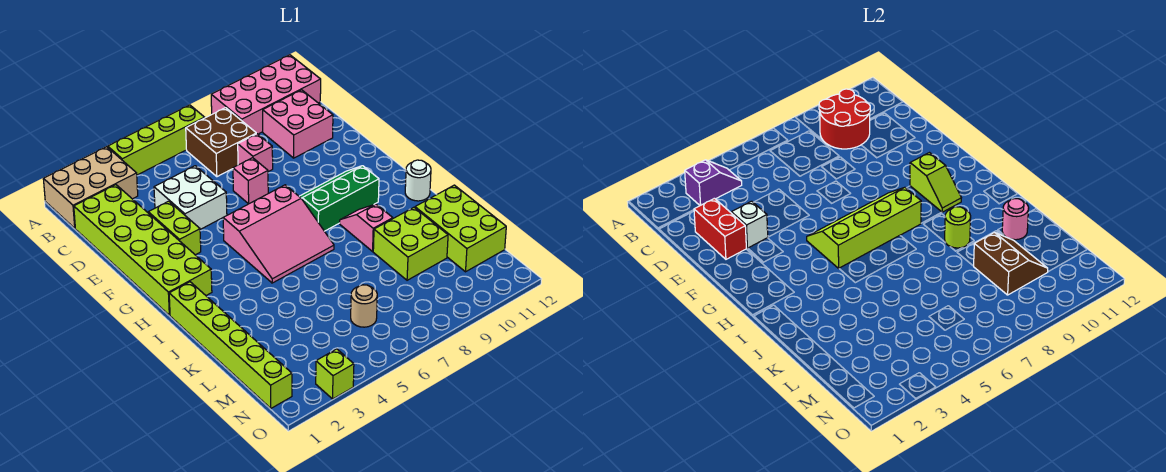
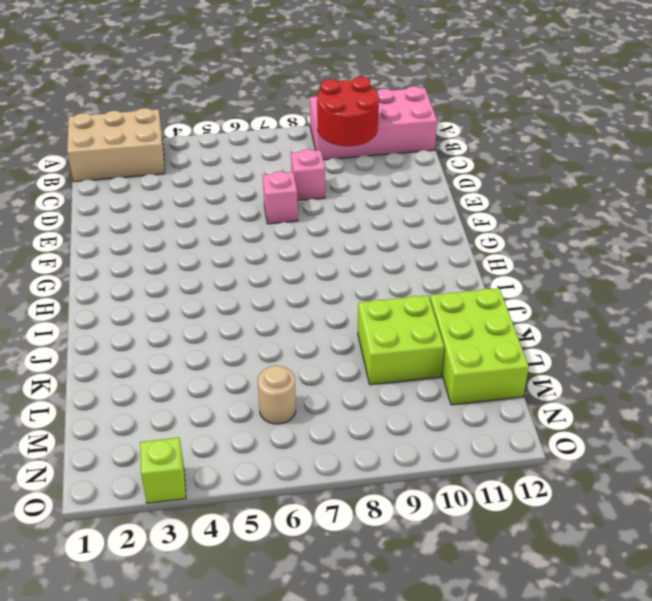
none -> lime 1x4 brick [108,105,205,175]
none -> brown 2x2 brick [186,108,256,177]
none -> lime 2x6 brick [74,185,212,315]

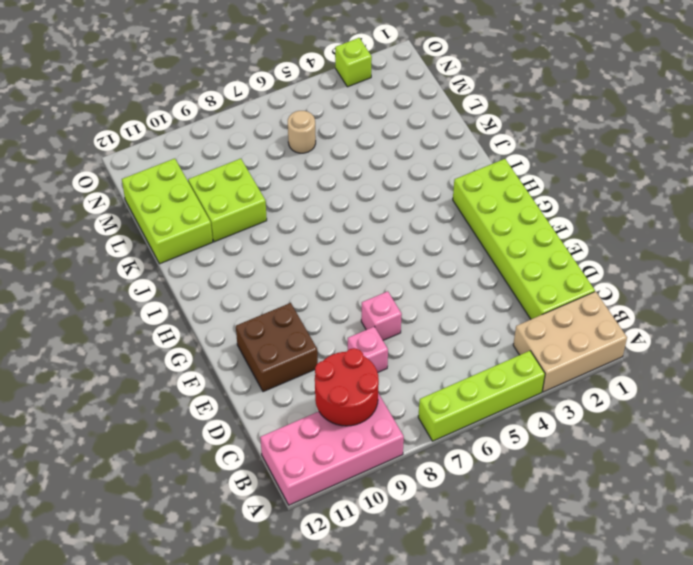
brown 2x2 brick [236,303,318,392] -> brown 2x2 brick moved to [186,108,256,177]
none -> pink 2x2 brick [263,90,333,158]
none -> white 2x2 brick [154,166,227,229]
none -> lime 1x2 brick [148,201,201,255]

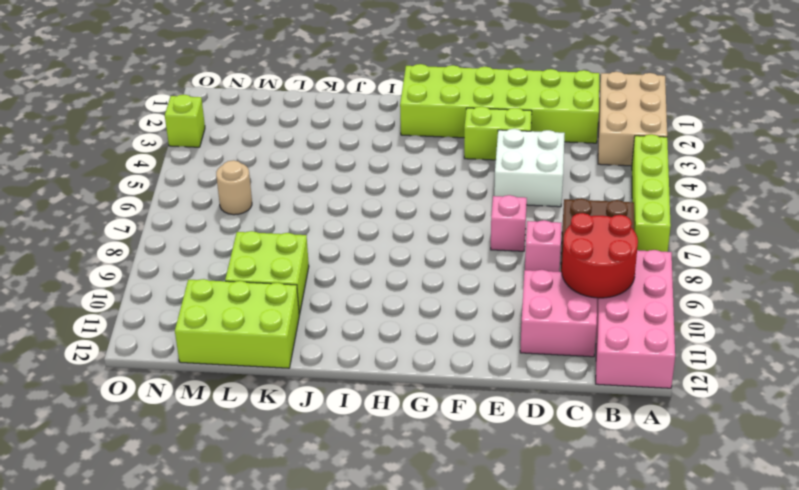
none -> pink 3x3 slope [223,185,334,283]
none -> green 2x3 slope [299,166,379,231]
none -> lime 1x6 brick [169,282,292,408]

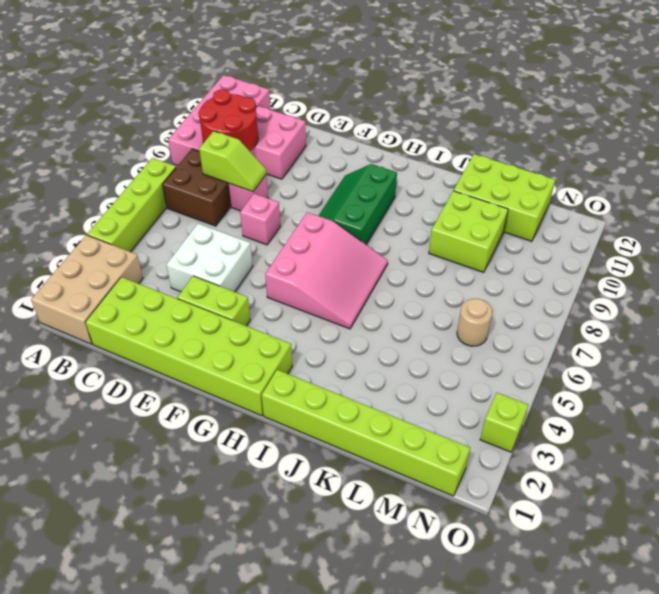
lime 1x2 slope [199,131,266,192] -> lime 1x2 slope moved to [910,153,961,212]
none -> pink 1x2 slope [340,204,393,251]
none -> white 1x1 round brick [405,160,431,201]
none -> purple 1x2 slope [685,160,742,206]

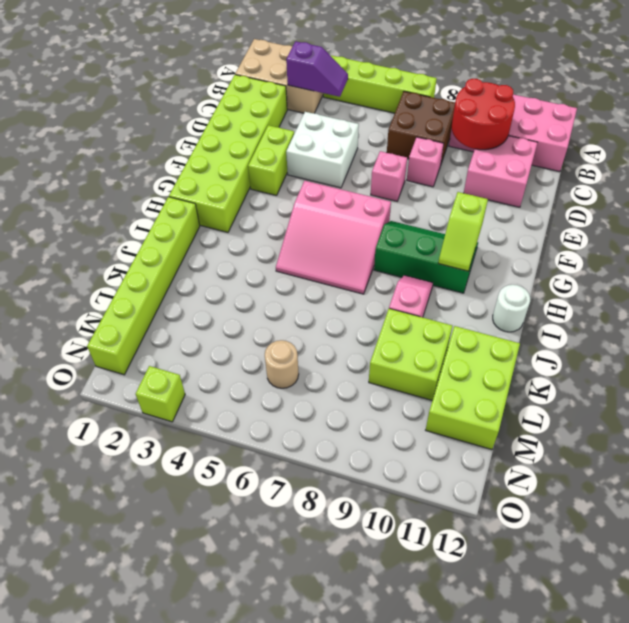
none -> red 1x2 brick [694,198,746,259]
none -> white 1x1 brick [731,201,768,248]
none -> lime 2x4 slope [807,187,921,268]

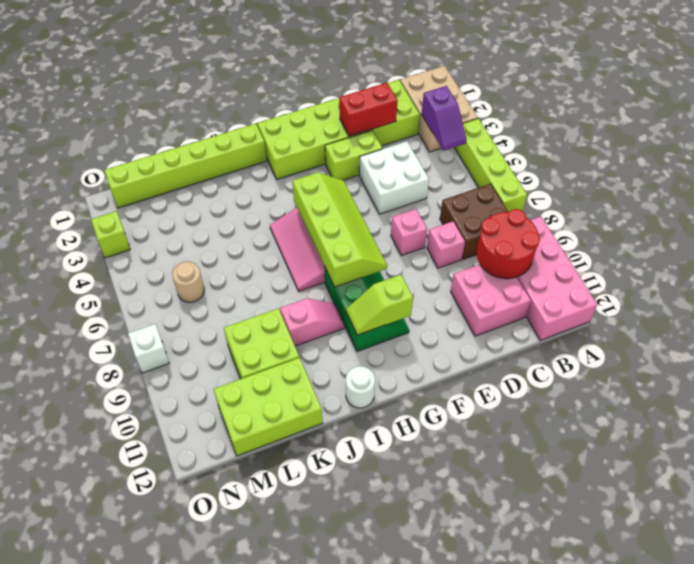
white 1x1 brick [128,324,169,373] -> white 1x1 brick moved to [731,201,768,248]
none -> lime 1x1 round brick [945,207,971,248]
none -> pink 1x1 round brick [1002,199,1029,240]
none -> brown 2x2 slope [974,232,1048,295]

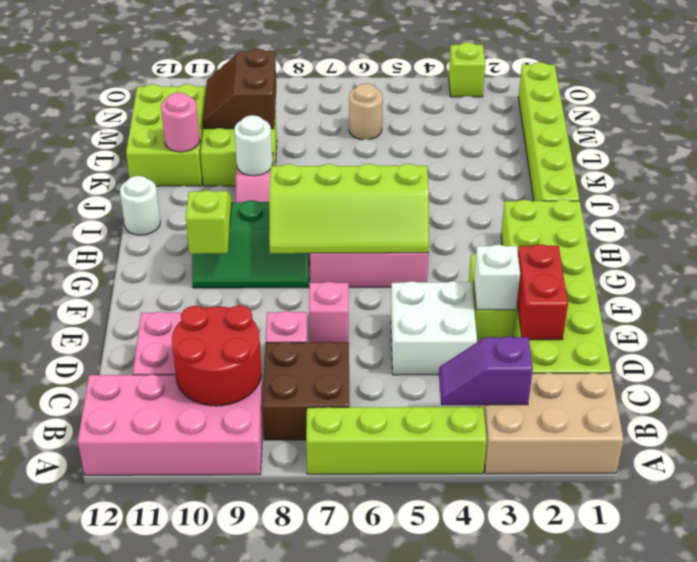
white 1x1 round brick [234,115,272,176] -> lime 1x1 round brick [945,207,971,248]

